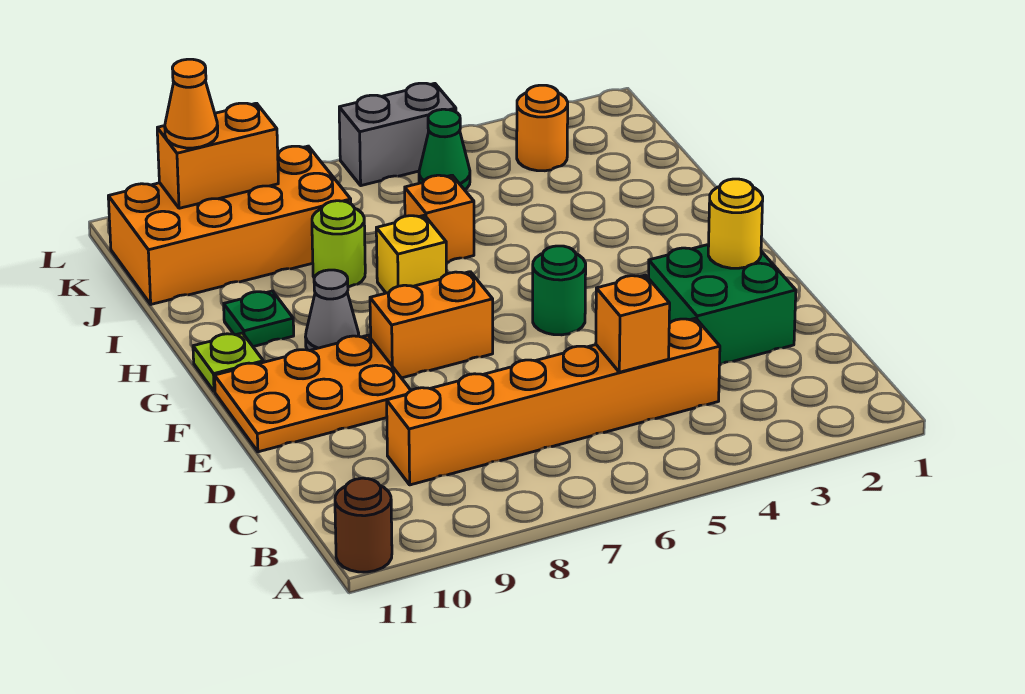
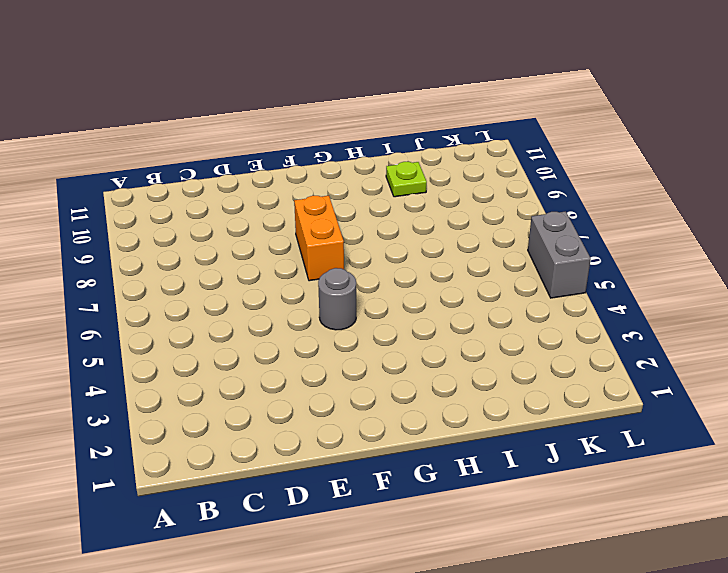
grey 1x1 round brick [318,268,356,330] -> green 1x1 round brick [533,246,586,335]
lime 1x1 plate [386,162,427,197] -> lime 1x1 plate moved to [193,333,263,392]
none -> brown 1x1 round brick [335,478,392,572]
none -> orange 1x6 brick [387,318,720,485]
none -> green 2x2 brick [649,244,796,365]

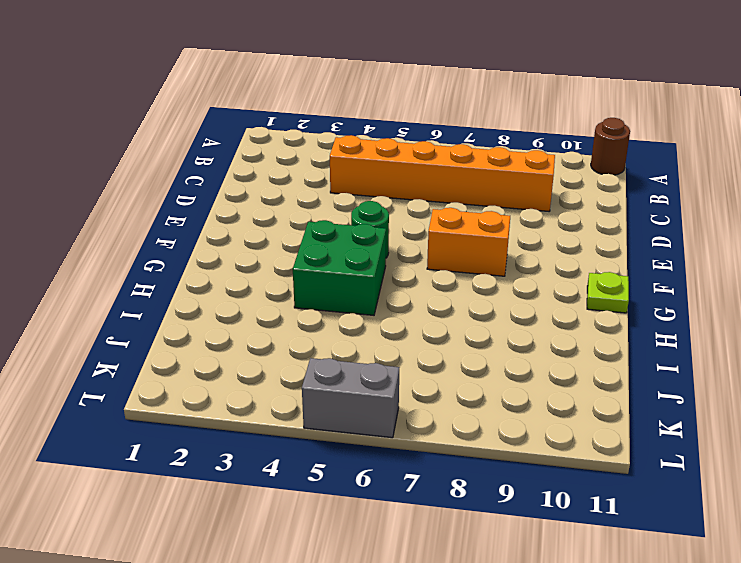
green 2x2 brick [293,220,386,315] -> green 2x2 brick moved to [649,244,796,365]
none -> orange 2x3 plate [215,335,411,452]
none -> grey 1x1 cone [306,270,359,350]
none -> yellow 1x1 brick [376,215,446,293]

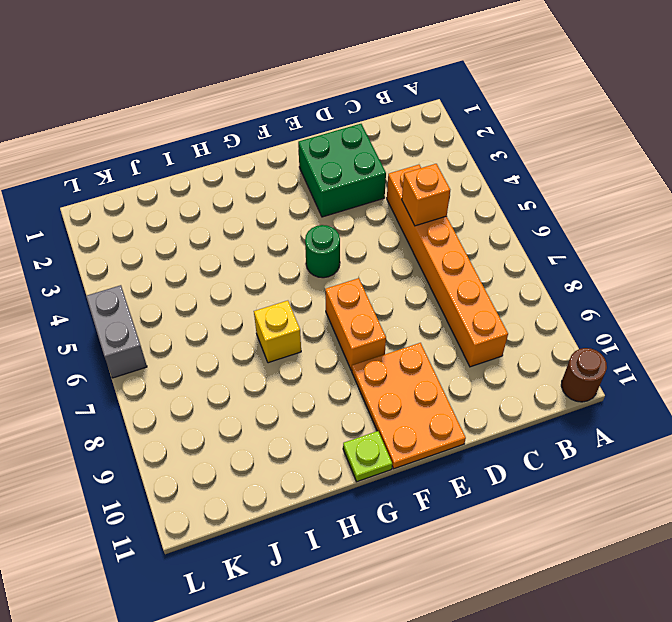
none -> grey 1x1 cone [306,270,359,350]
none -> green 1x1 plate [224,291,294,347]
none -> orange 1x1 brick [405,175,474,263]

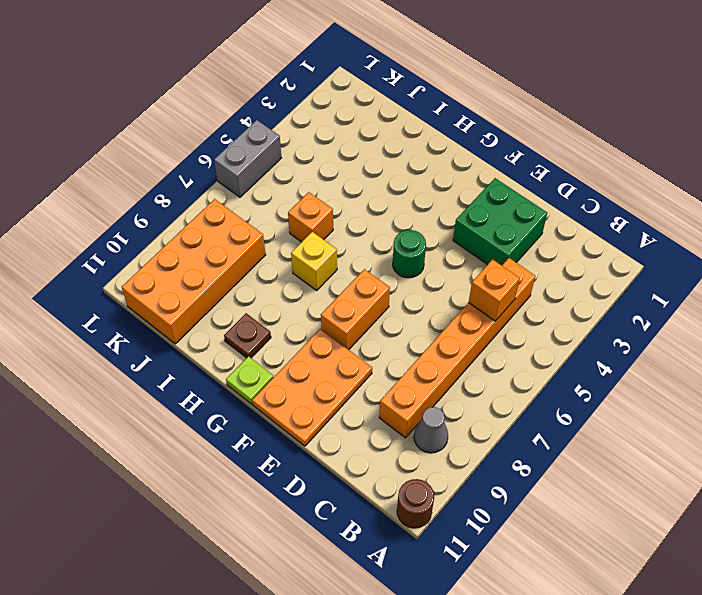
grey 1x1 cone [414,407,448,453] -> grey 1x1 cone moved to [306,270,359,350]
brown 1x1 plate [224,313,271,358] -> green 1x1 plate [224,291,294,347]
none -> lime 1x1 round brick [312,201,365,287]
none -> orange 1x1 round brick [517,85,568,171]
none -> green 1x1 cone [419,109,470,190]

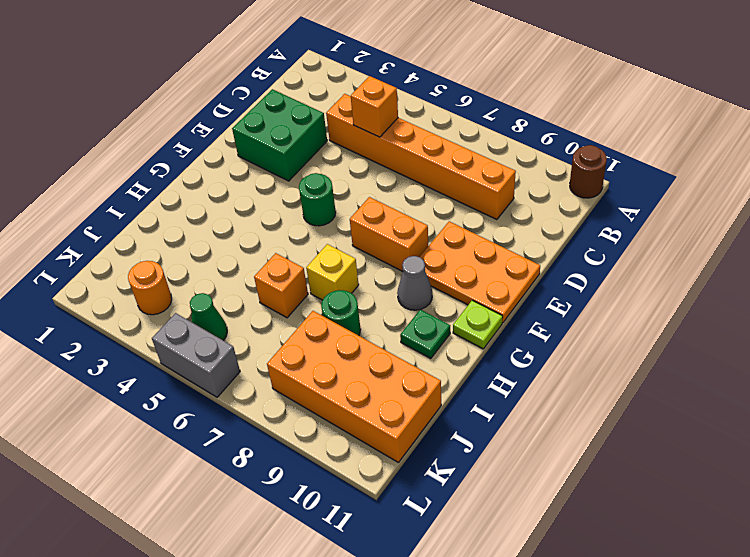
green 1x1 round brick [321,290,361,336] -> lime 1x1 round brick [312,201,365,287]
none -> yellow 1x1 round brick [708,179,763,268]
none -> orange 1x2 brick [157,103,278,208]
none -> orange 1x1 cone [165,59,218,148]

